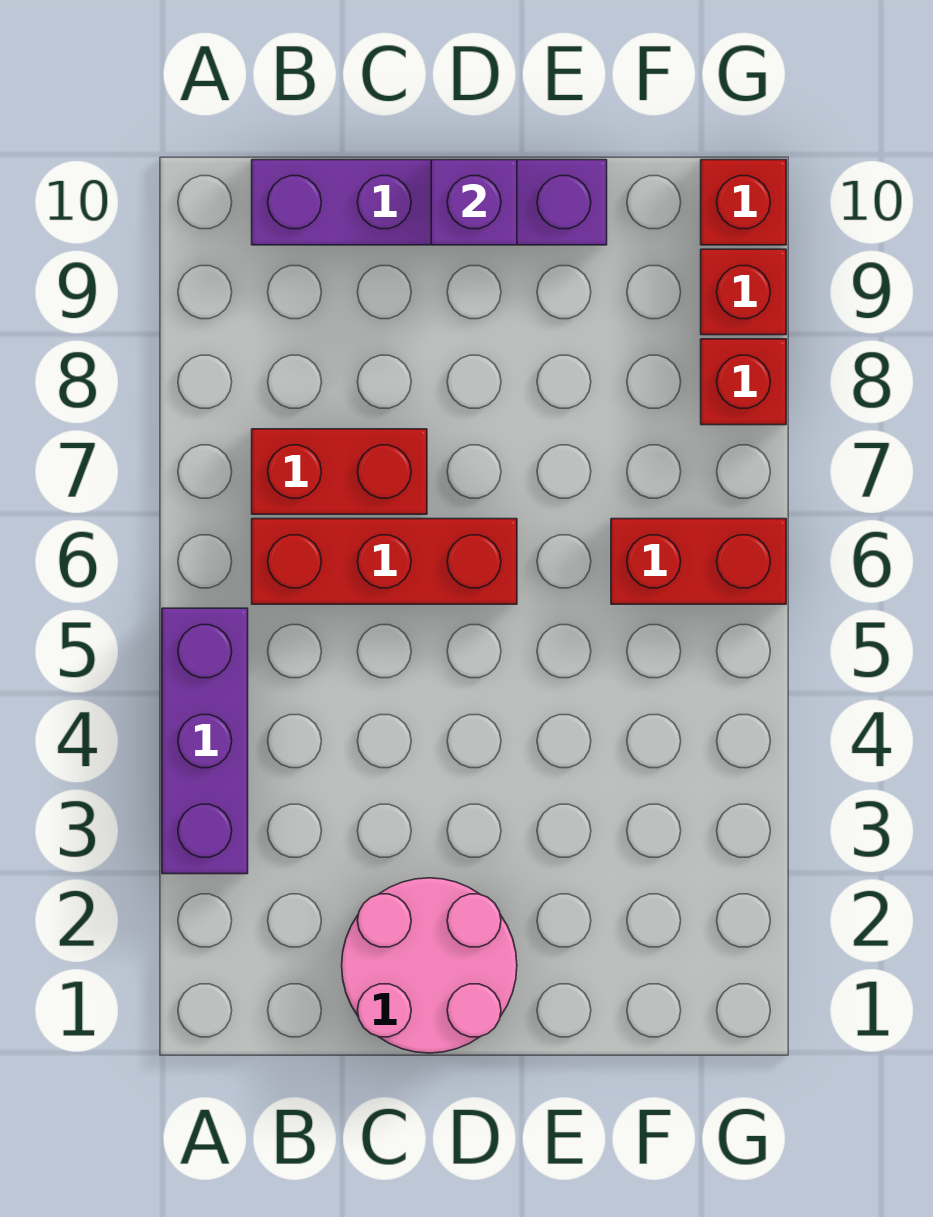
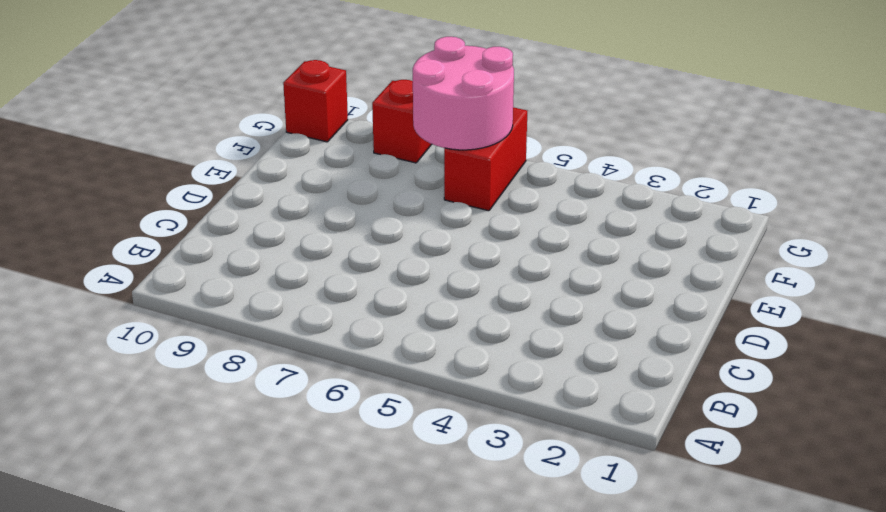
pink 2x2 round brick [413,37,514,150] -> pink 2x2 round brick moved to [342,878,517,1053]
none -> purple 1x3 brick [162,608,248,874]
none -> red 1x3 brick [252,519,517,604]

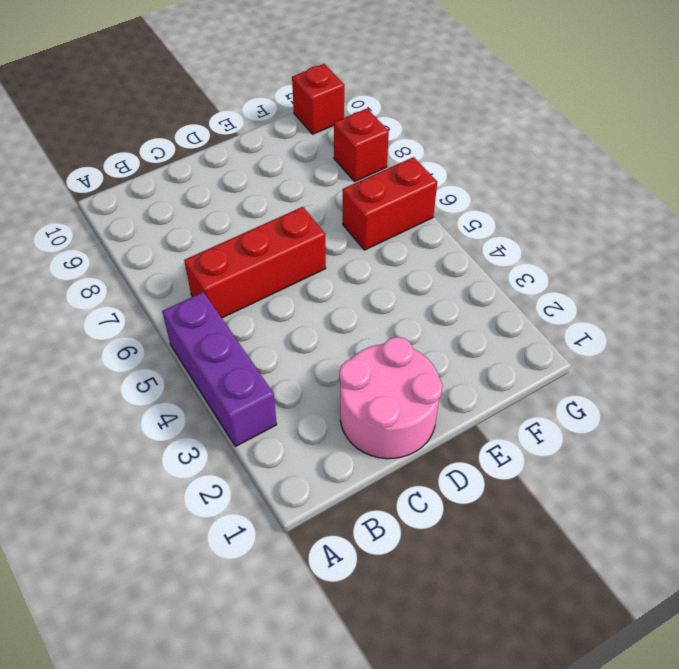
none -> red 1x2 brick [252,429,427,514]
none -> purple 1x4 brick [252,160,607,245]

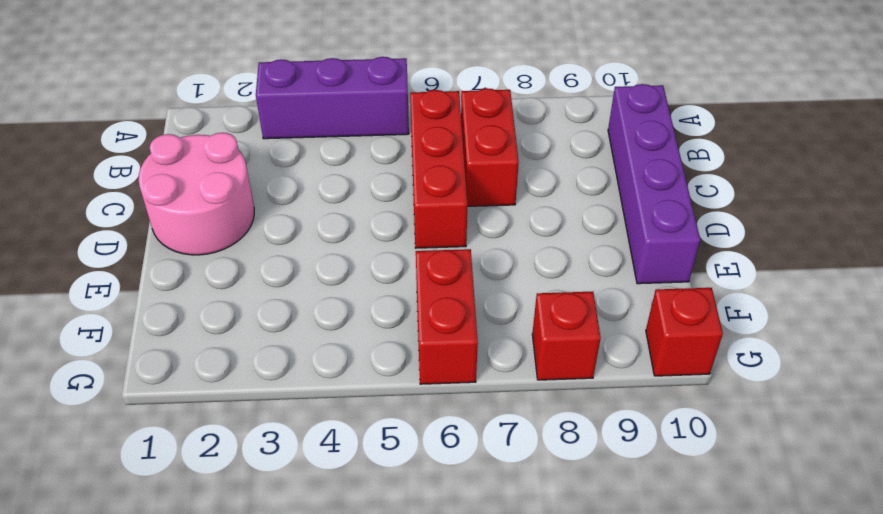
none -> red 1x1 brick [701,249,786,335]
none -> purple 1x1 brick [431,160,517,245]

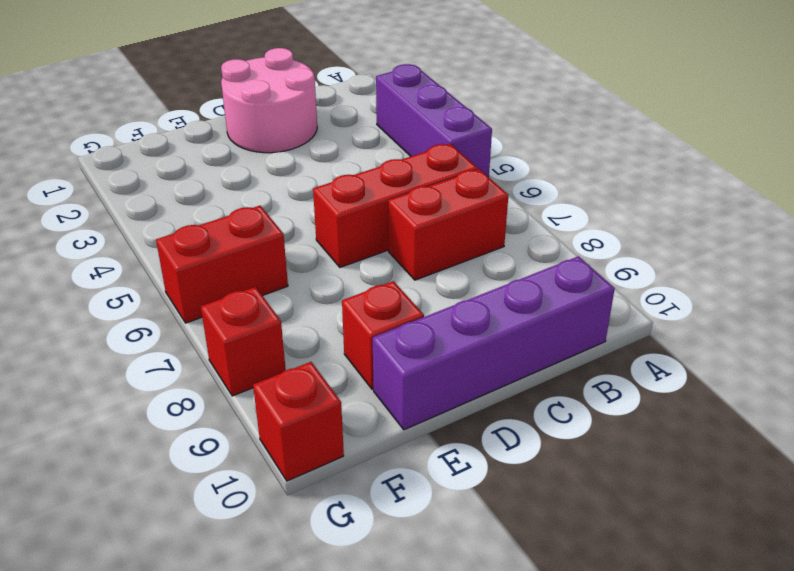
red 1x1 brick [342,281,424,390] -> red 1x1 brick moved to [701,249,786,335]
none -> purple 1x1 brick [431,160,517,245]

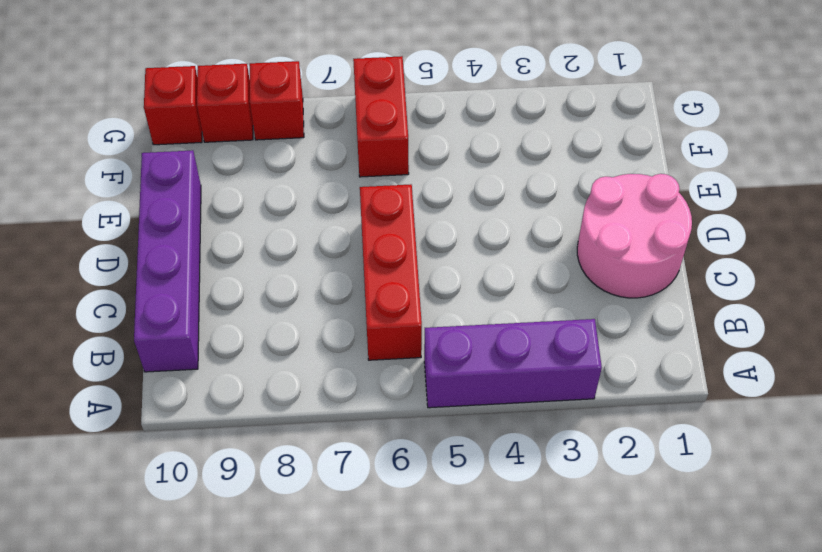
none -> red 1x2 brick [252,429,427,514]
none -> purple 1x1 brick [431,160,517,245]

